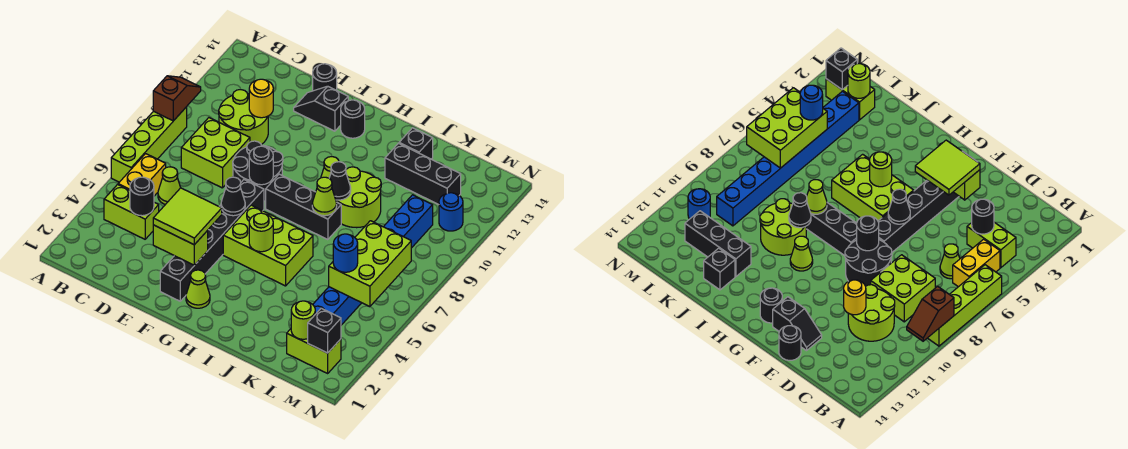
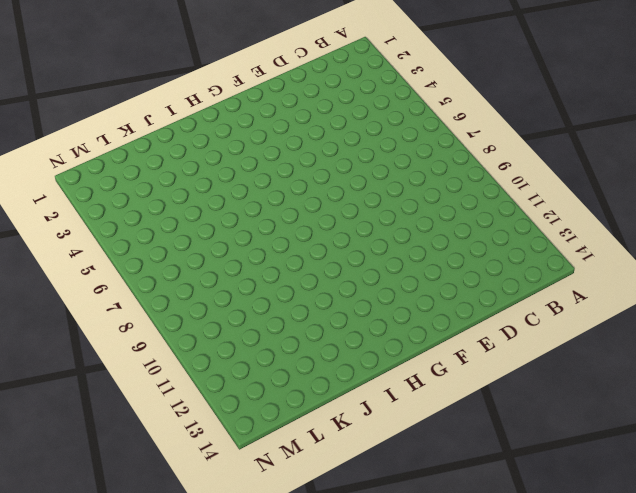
none -> lime 1x4 brick [111,107,187,182]
none -> lime 1x2 brick [104,185,159,239]
none -> yellow 1x2 brick [118,154,166,196]
none -> lime 1x1 cone [158,167,181,204]

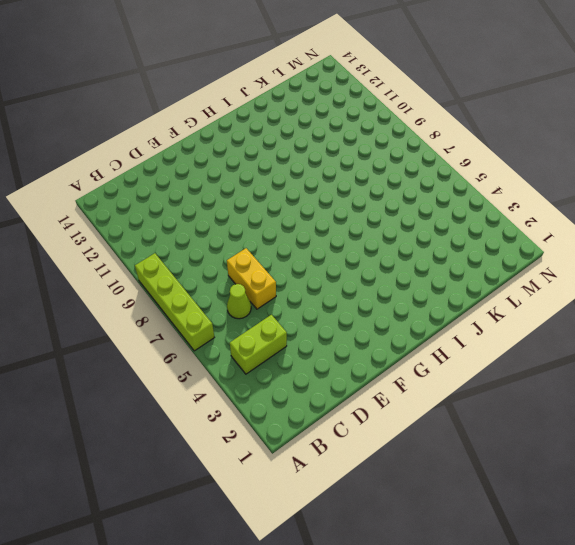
yellow 1x2 brick [227,248,276,309] -> yellow 1x2 brick moved to [118,154,166,196]
none -> lime 2x2 brick [181,118,250,188]
none -> lime 2x2 round brick [219,90,268,145]
none -> black 2x2 round brick [233,141,283,201]
none -> black 1x2 slope [294,86,348,131]

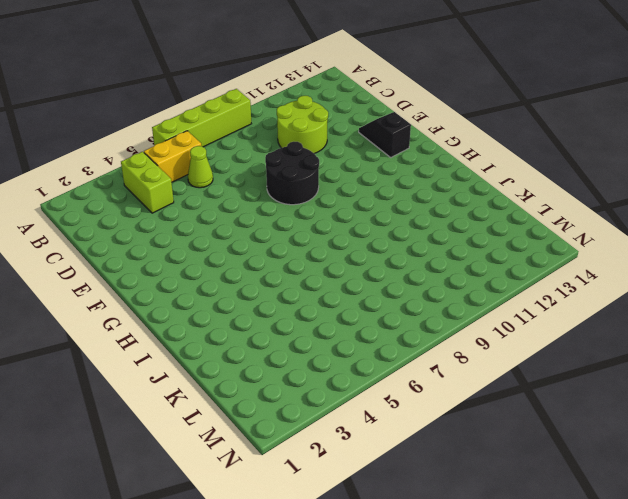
none -> lime 2x2 brick [181,118,250,188]
none -> black 1x1 round brick [313,64,337,91]
none -> black 1x6 brick [160,180,264,301]
none -> lime 1x1 cone [186,270,210,308]

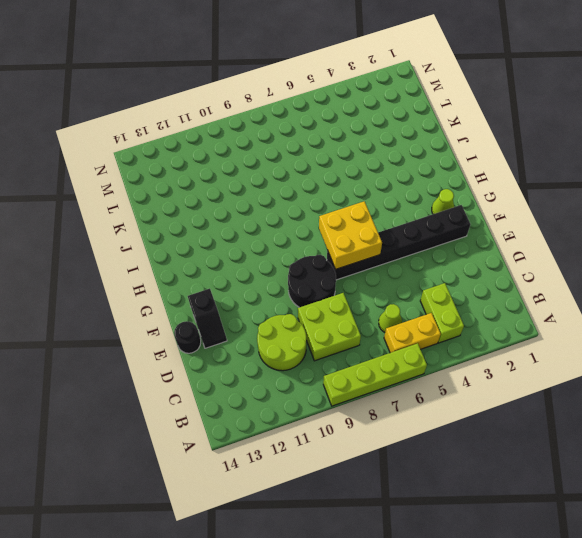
yellow 2x2 brick [319,201,382,269] -> black 1x1 cone [221,177,245,216]
none -> lime 2x3 brick [223,205,313,286]
none -> black 1x3 brick [266,174,341,240]
none -> black 1x1 round brick [341,100,365,138]
none -> lime 1x1 cone [321,157,339,178]

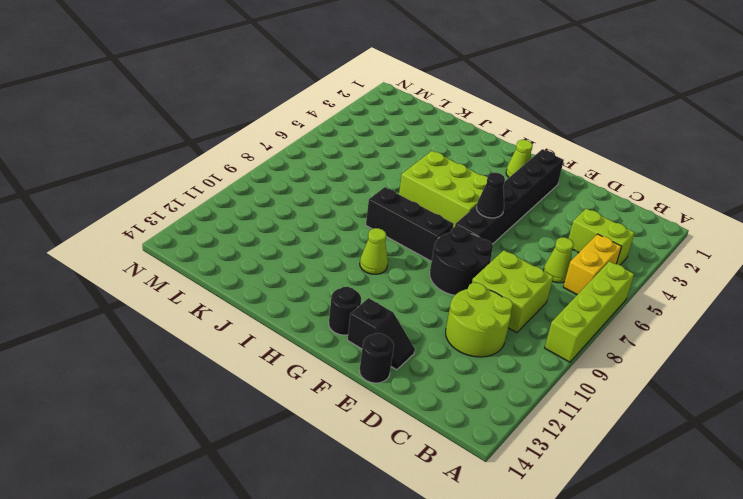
none -> lime 2x2 round brick [336,167,381,228]
none -> black 1x3 brick [385,143,461,205]
none -> black 1x1 brick [399,128,433,159]
none -> lime 1x2 brick [287,329,341,373]

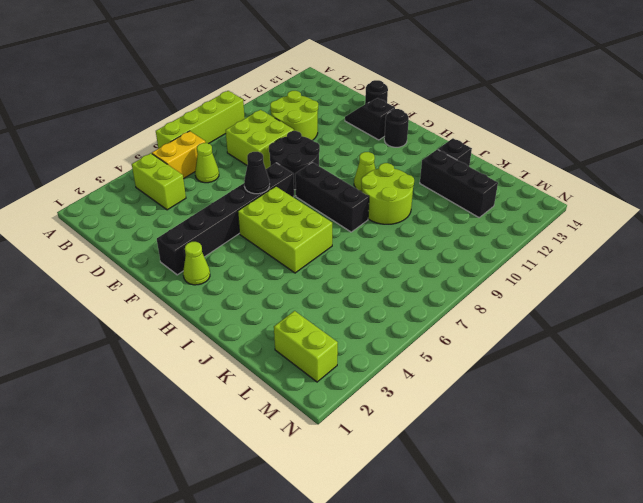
none -> blue 1x8 brick [313,195,433,325]
none -> blue 1x1 round brick [439,193,463,231]
none -> brown 1x2 slope [153,76,201,121]
none -> black 1x1 round brick [130,177,154,216]

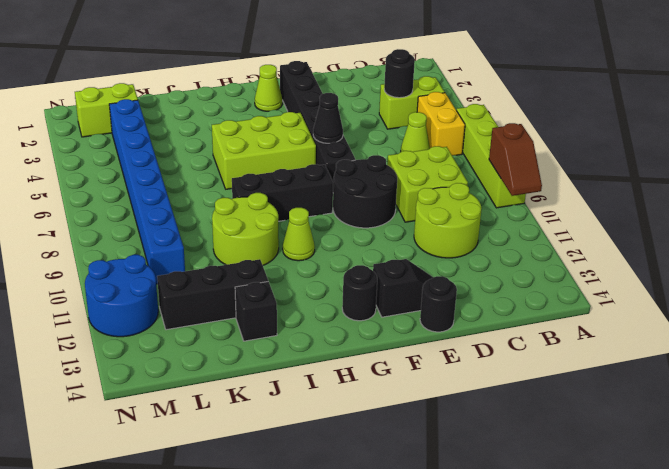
blue 2x2 round brick [85,255,158,337] -> blue 1x1 round brick [439,193,463,231]
none -> yellow 1x1 round brick [249,79,273,118]
none -> lime 1x2 brick [153,225,208,265]
none -> black 1x1 round brick [249,146,273,185]
none -> lime 1x1 round brick [249,213,273,252]

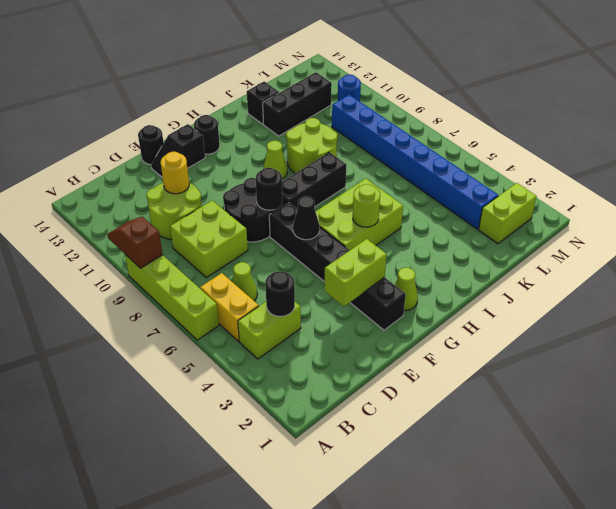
none -> lime 1x1 cone [312,177,337,216]
none -> black 1x1 cone [329,162,351,200]
none -> lime 1x1 round brick [291,301,315,339]
none -> lime 2x3 brick [329,221,411,307]

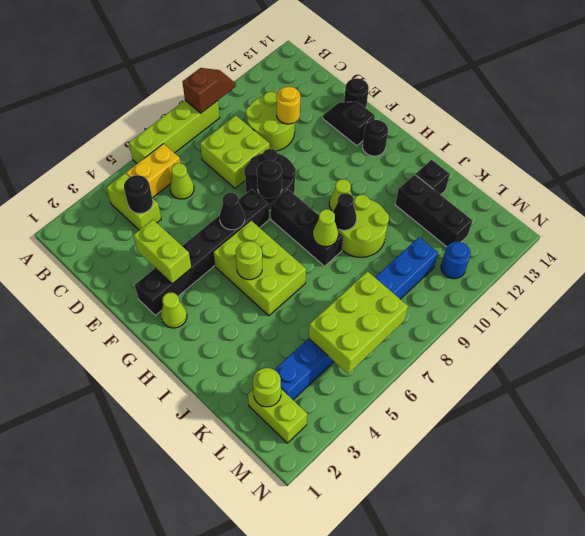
none -> black 1x1 brick [308,308,341,353]
none -> lime 2x2 tile [153,188,222,245]
none -> blue 1x1 round brick [333,234,358,272]

